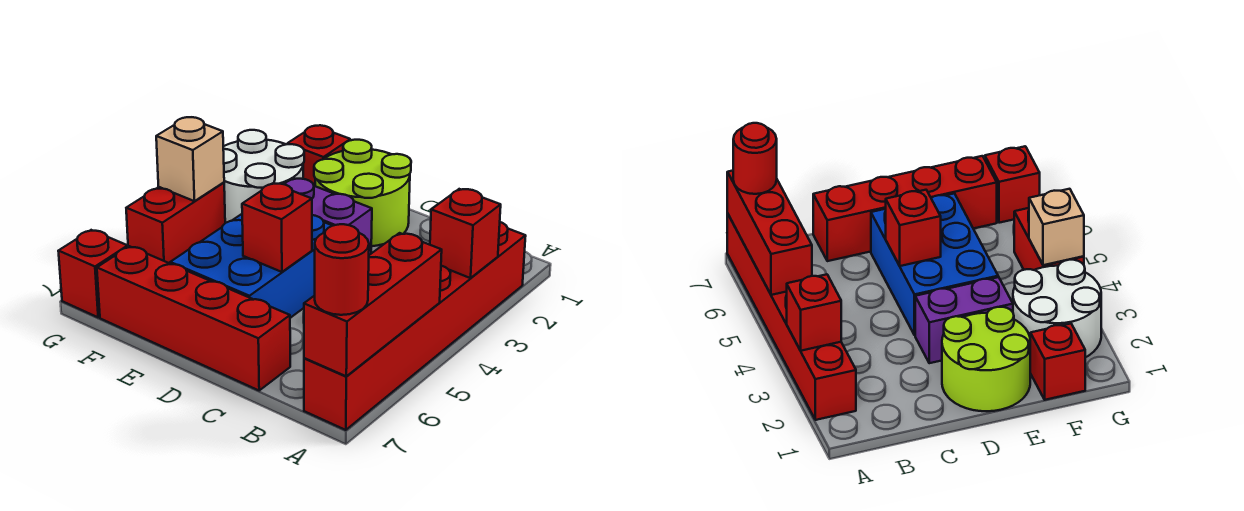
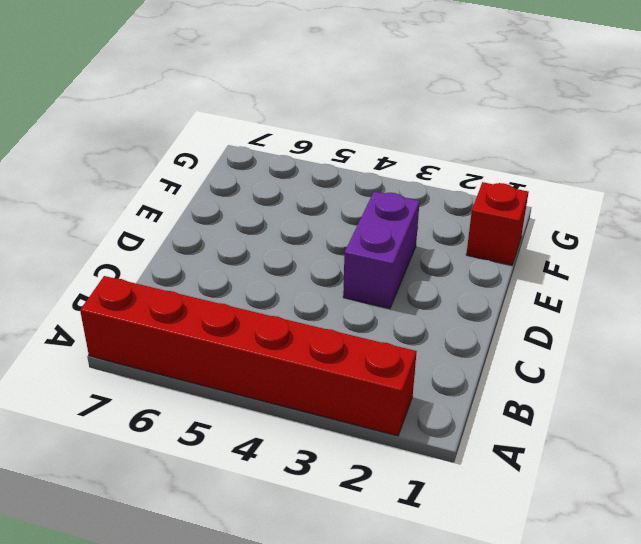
none -> red 1x4 brick [97,246,290,390]
none -> lime 2x2 round brick [314,140,411,246]
none -> blue 2x3 brick [170,214,332,318]

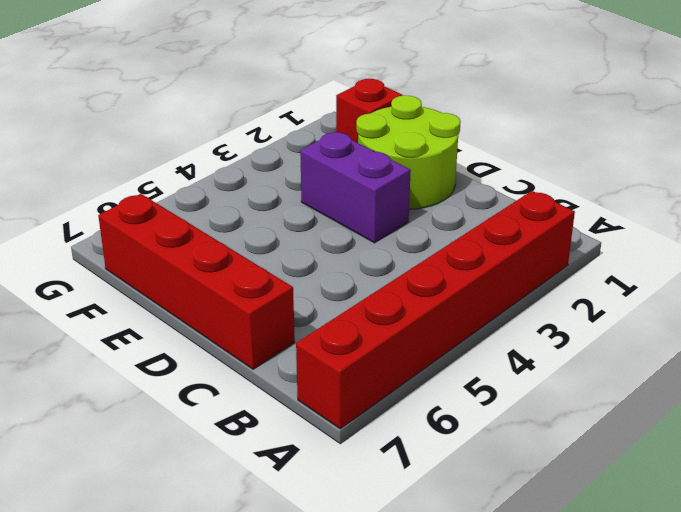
none -> blue 2x3 brick [170,214,332,318]
none -> white 2x2 round brick [223,130,304,223]
none -> red 1x2 brick [126,182,225,263]

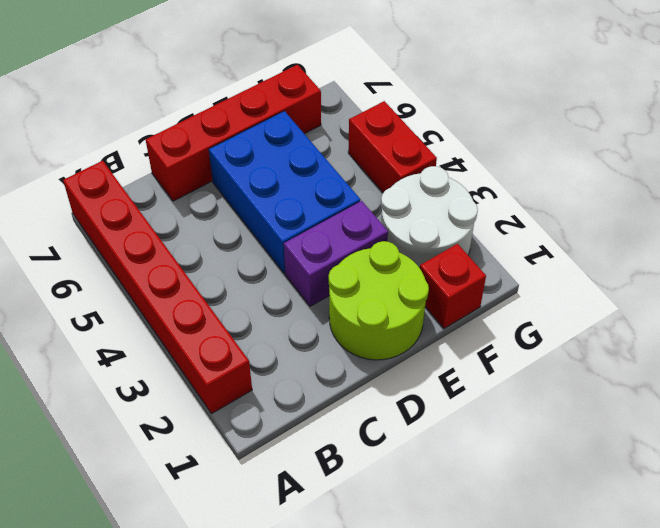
none -> red 1x1 brick [58,230,128,317]
none -> red 1x1 brick [430,189,501,278]
none -> red 1x3 brick [304,233,442,376]

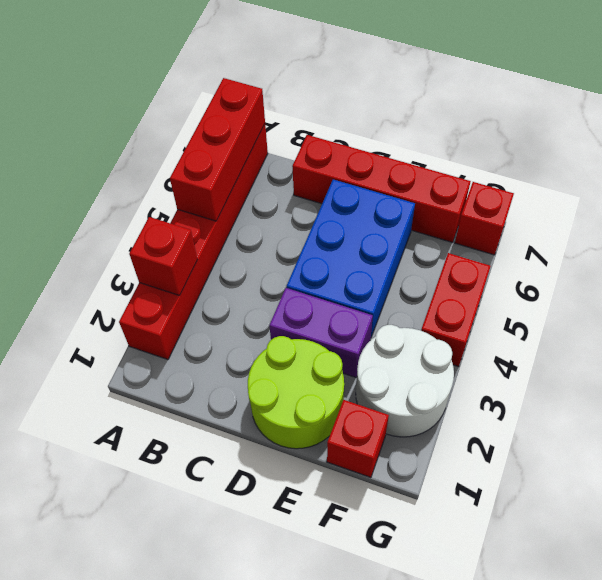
none -> red 1x1 brick [242,183,312,272]
none -> tan 1x1 brick [156,117,224,201]
none -> red 1x1 round brick [315,224,369,315]

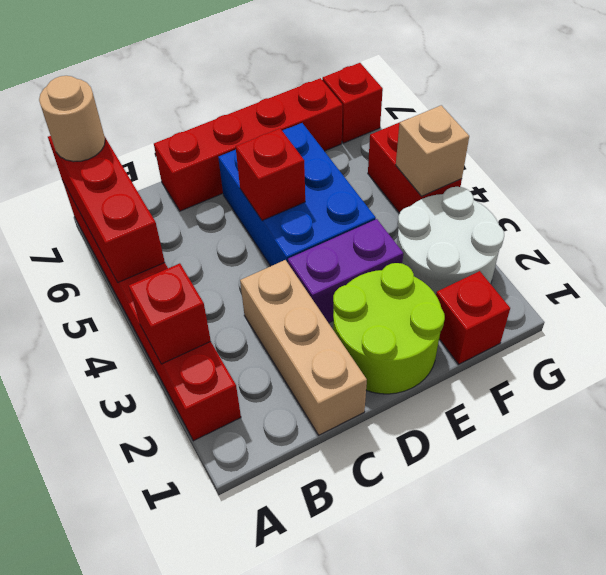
tan 1x1 round brick [39,76,105,162] -> red 1x1 round brick [315,224,369,315]
tan 1x3 brick [240,260,367,435] -> none

